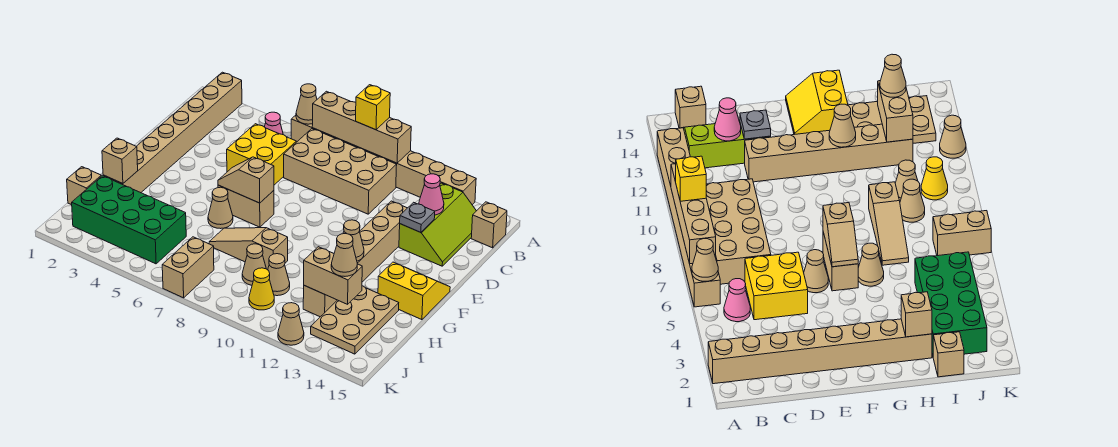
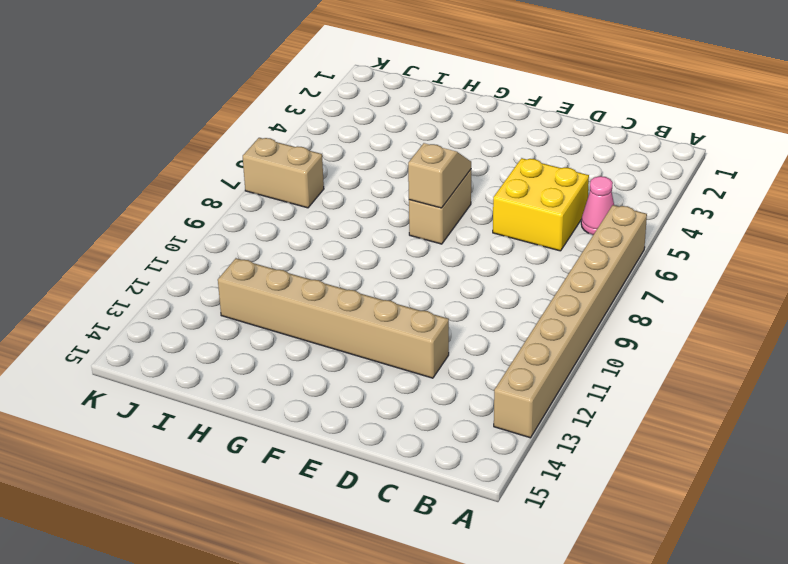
none -> tan 1x8 brick [103,72,242,193]
none -> tan 2x4 brick [284,129,397,214]
none -> lime 2x3 slope [399,183,476,266]
none -> tan 1x1 brick [471,202,507,248]

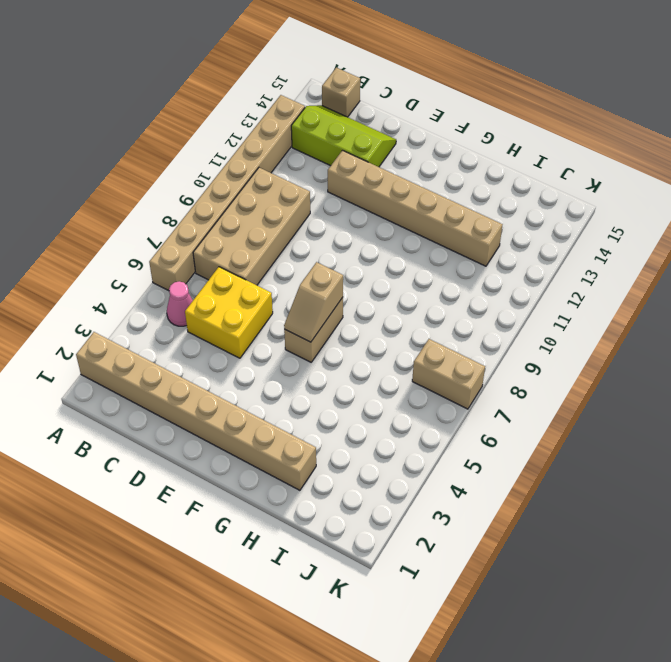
none -> tan 1x1 cone [804,250,828,293]
none -> yellow 2x2 slope [378,262,450,320]
none -> tan 1x1 cone [208,187,233,229]
none -> tan 1x3 slope [209,228,288,270]

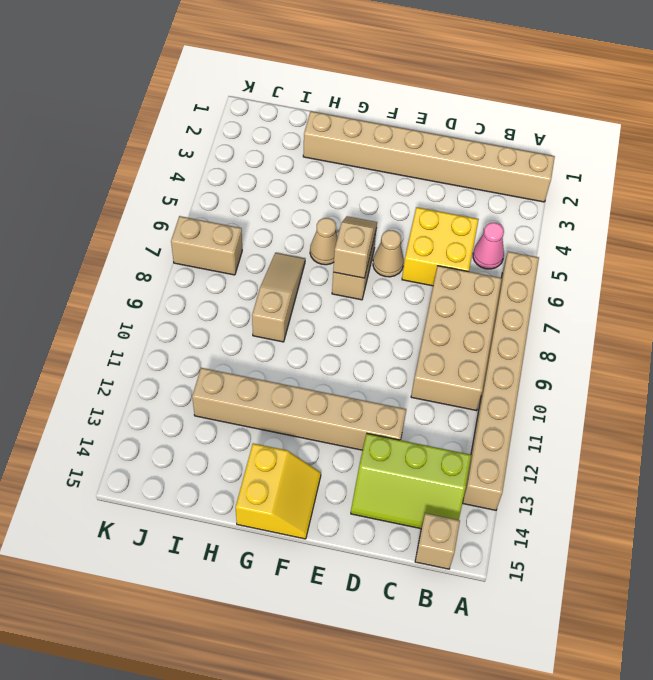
none -> tan 2x3 plate [311,286,399,354]
none -> tan 1x1 brick [67,167,101,205]
none -> green 2x4 brick [72,176,186,264]
none -> tan 1x1 cone [242,244,266,285]

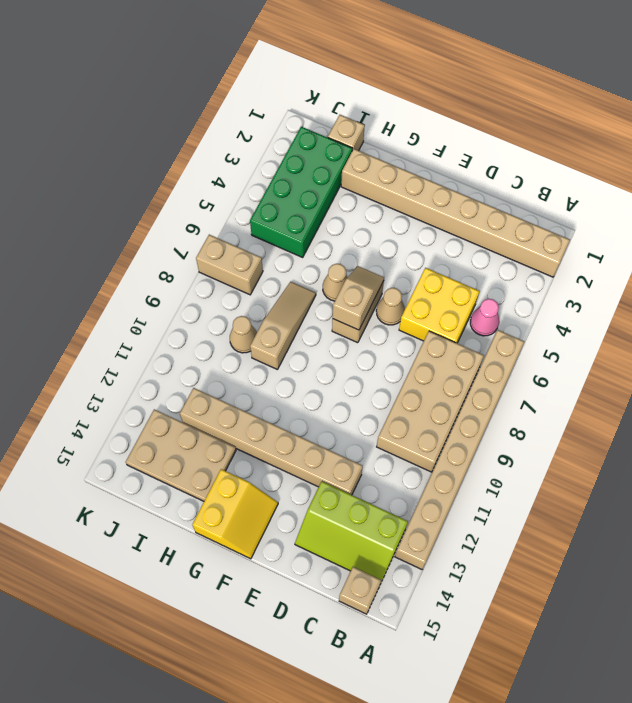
none -> tan 1x1 cone [268,254,290,296]
none -> yellow 1x1 cone [249,268,274,310]
none -> tan 1x1 cone [278,303,304,345]
none -> tan 1x1 cone [296,84,317,124]

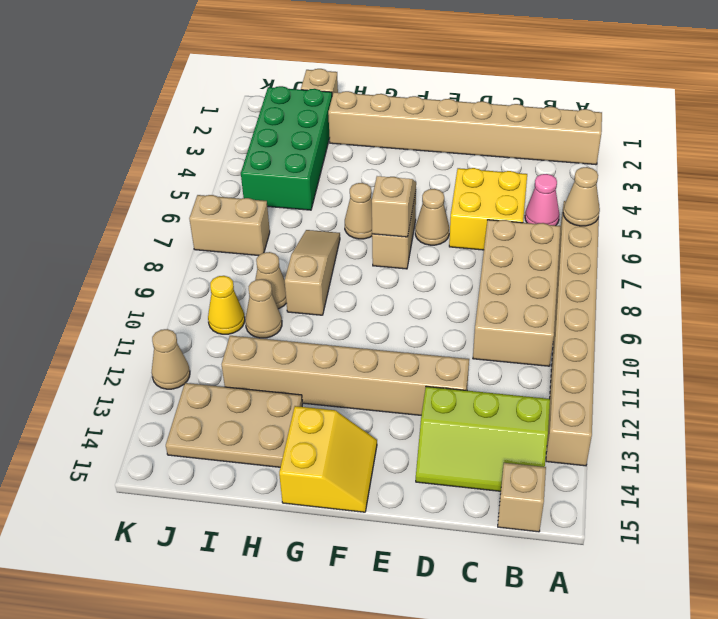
none -> tan 1x4 brick [312,91,411,163]
none -> pink 1x1 cone [419,174,444,215]
none -> grey 1x1 plate [400,202,435,232]
none -> tan 1x1 cone [343,220,364,261]

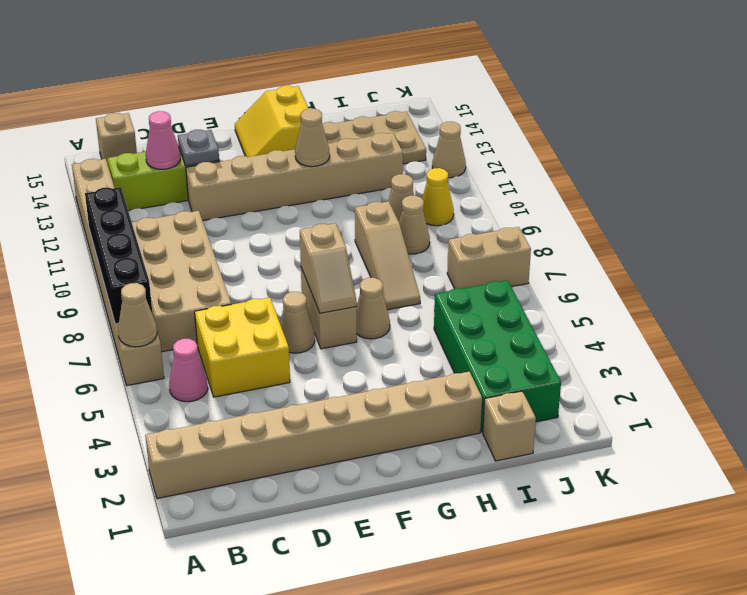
black 1x4 brick [85,187,153,324] -> tan 1x4 brick [312,91,411,163]
none -> tan 1x1 brick [102,138,138,184]
none -> tan 1x2 brick [304,247,362,304]
none -> yellow 1x1 brick [356,85,390,130]
none -> tan 1x1 cone [331,234,357,276]

